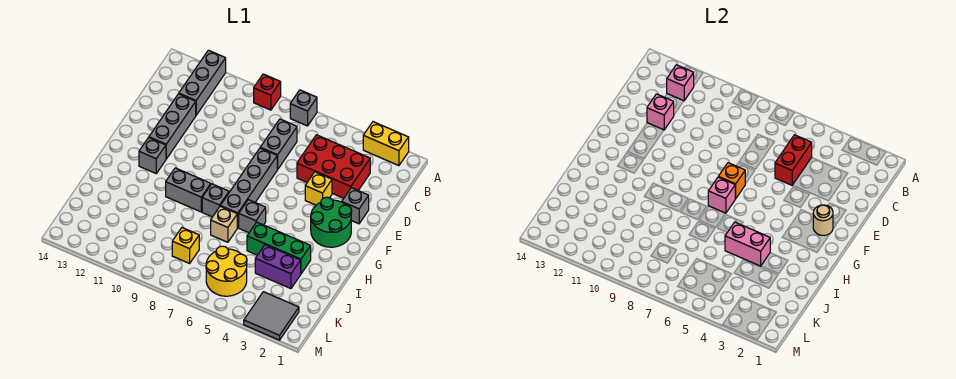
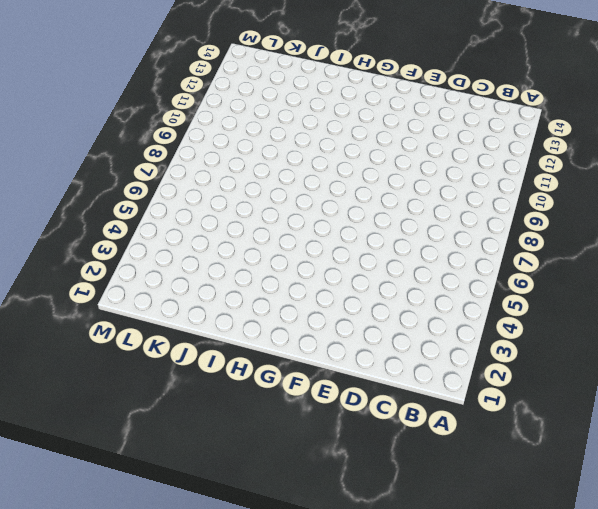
none -> yellow 1x2 brick [363,122,409,166]
none -> grey 1x1 brick [290,90,317,126]
none -> red 1x1 brick [254,74,281,110]

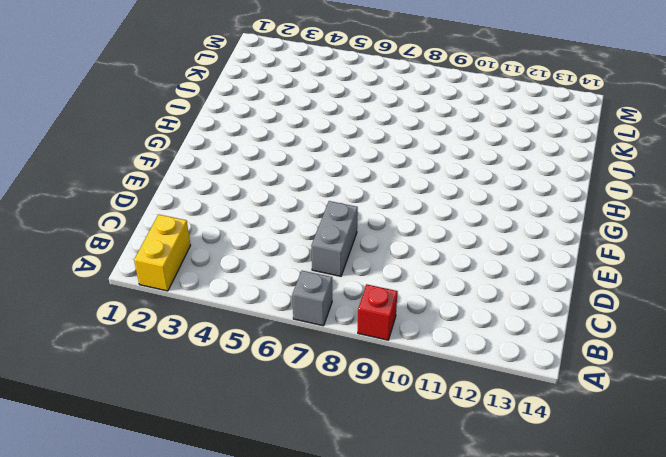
yellow 1x2 brick [134,214,190,291] -> yellow 1x2 brick turned to [363,122,409,166]
none -> grey 1x3 brick [179,50,226,115]
none -> red 2x3 brick [297,135,370,198]
none -> grey 1x3 brick [149,94,196,159]

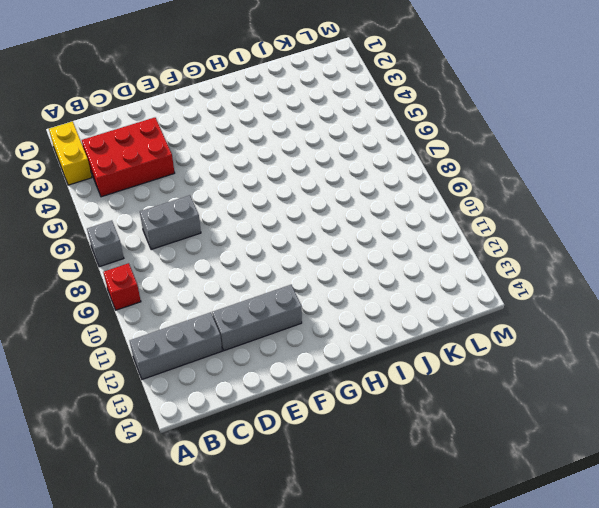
red 2x3 brick [82,118,175,197] -> red 2x3 brick turned to [297,135,370,198]
none -> grey 1x1 brick [342,188,369,224]
none -> yellow 1x1 brick [305,172,332,205]
none -> grey 1x4 brick [221,148,278,228]

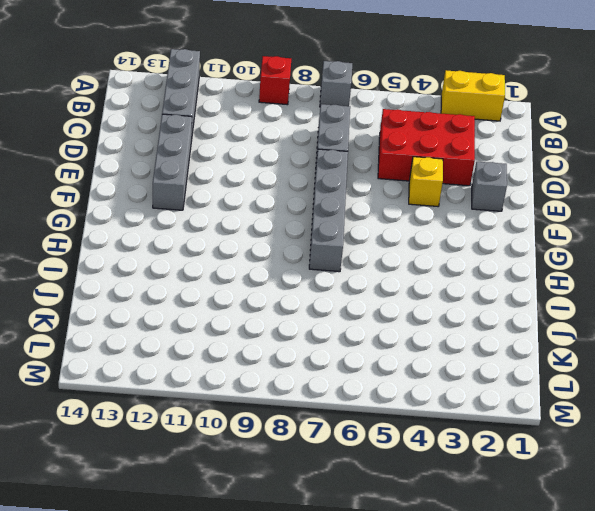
none -> green 2x2 round brick [311,197,352,247]
none -> grey 1x1 brick [139,138,166,173]
none -> grey 1x1 brick [239,200,266,233]

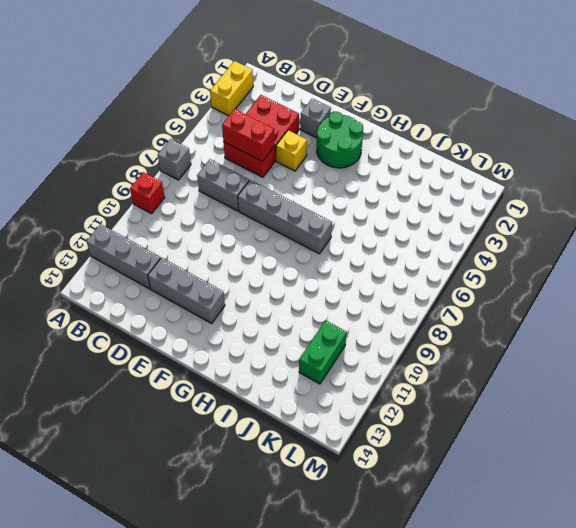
green 1x2 brick [299,320,347,384] -> none
none -> grey 1x1 brick [139,138,166,173]
none -> grey 1x1 brick [239,200,266,233]
none -> grey 1x1 brick [202,184,229,217]

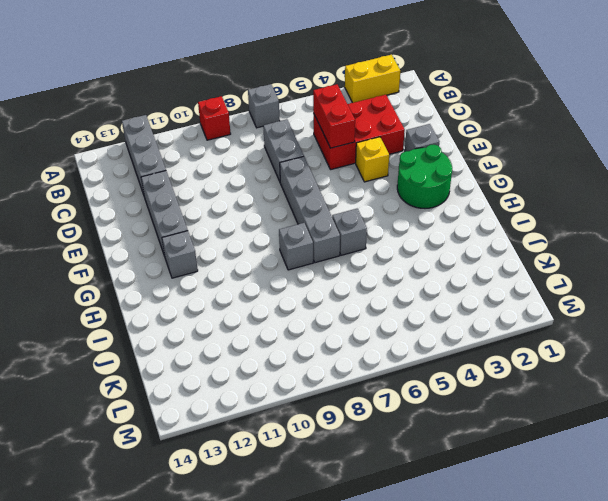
none -> grey 1x2 brick [166,168,211,212]
none -> green 1x3 brick [247,222,311,274]
none -> tan 1x1 brick [211,206,237,242]

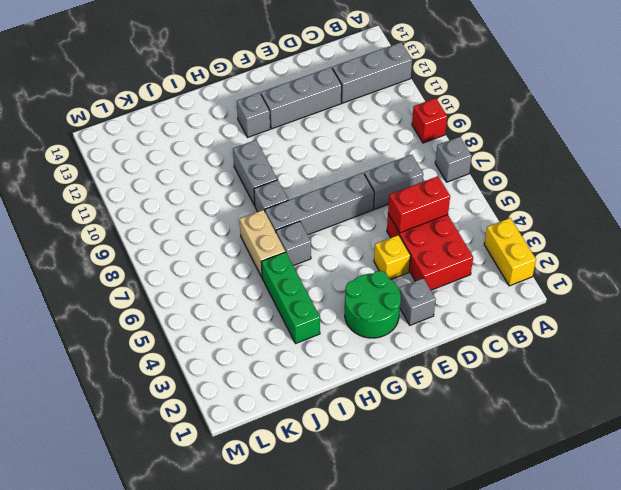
tan 1x2 brick [240,210,285,277] -> tan 1x1 brick [211,206,237,242]
none -> purple 1x2 brick [255,245,301,289]
none -> yellow 2x2 round brick [206,246,247,296]
none -> yellow 1x1 brick [172,228,199,263]

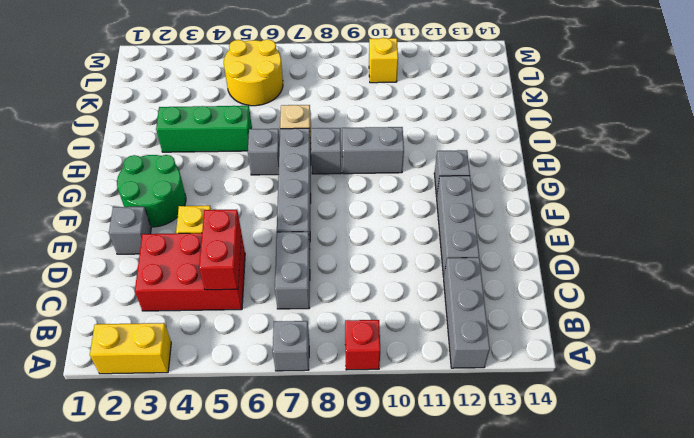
yellow 1x1 brick [369,38,398,83] -> yellow 1x1 brick moved to [172,228,199,263]
none -> purple 1x2 brick [255,245,301,289]
none -> grey 2x2 tile [244,292,299,340]
none -> pink 1x1 brick [667,65,694,101]

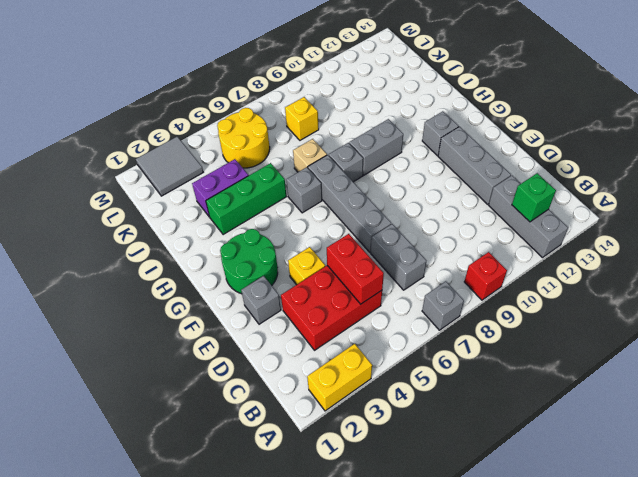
green 1x1 brick [512,173,556,222] -> pink 1x1 brick [667,65,694,101]
none -> pink 1x1 brick [647,94,674,130]
none -> tan 1x1 round brick [813,205,833,235]
none -> orange 1x1 brick [719,163,745,199]

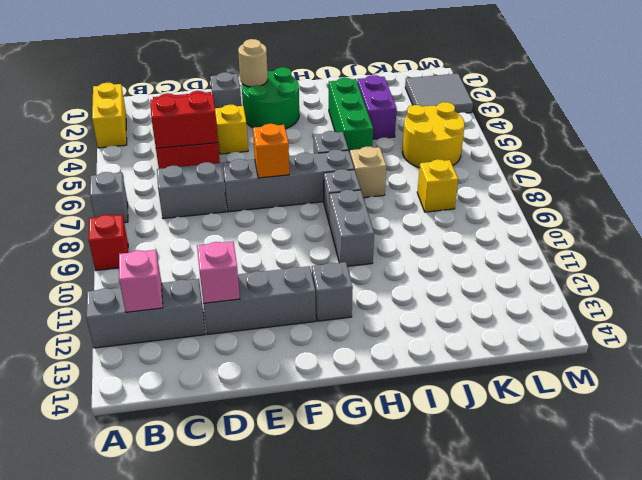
none -> pink 1x1 brick [708,177,735,213]
none -> pink 1x2 brick [725,222,770,266]

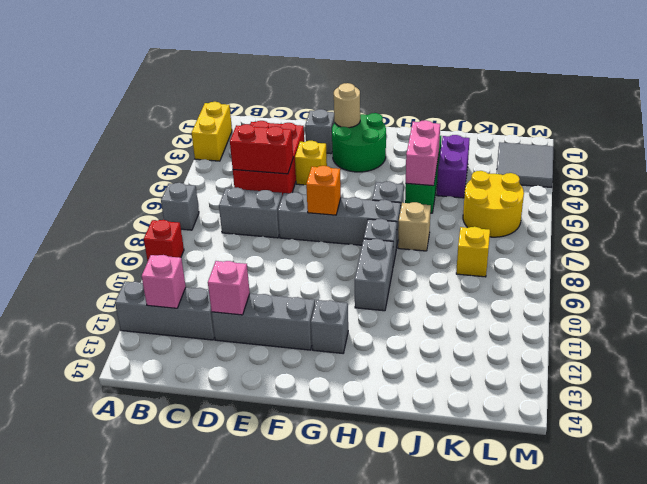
none -> pink 1x1 brick [708,177,735,213]

